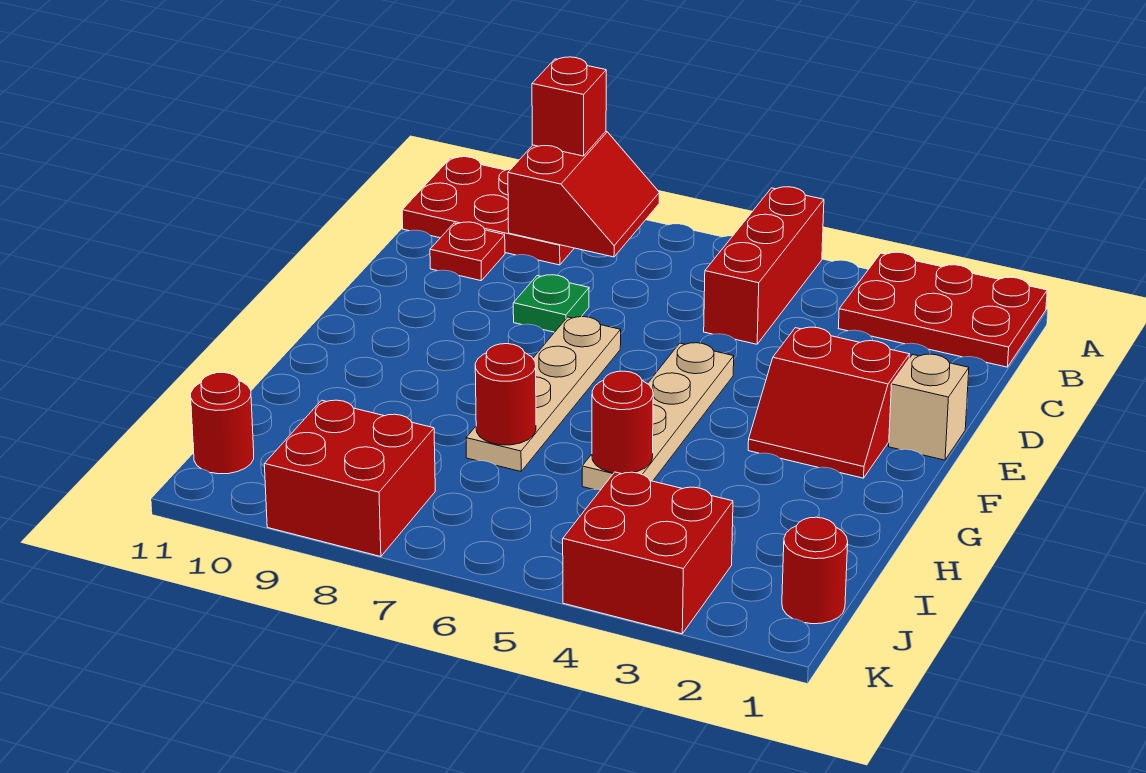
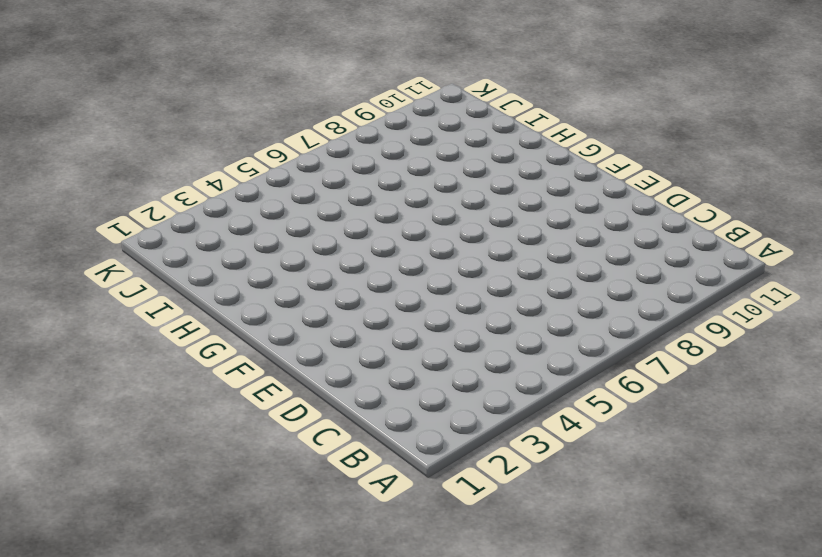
none -> red 2x3 plate [839,252,1047,367]
none -> red 1x3 brick [704,187,824,344]
none -> red 2x3 plate [402,157,574,265]

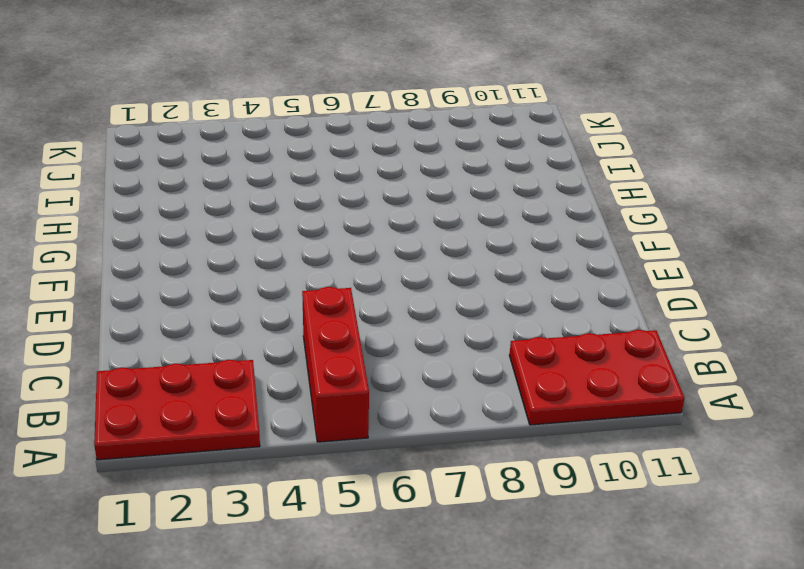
none -> red 1x1 plate [430,222,505,281]
none -> green 1x1 plate [513,275,589,332]
none -> tan 1x1 brick [889,354,969,460]

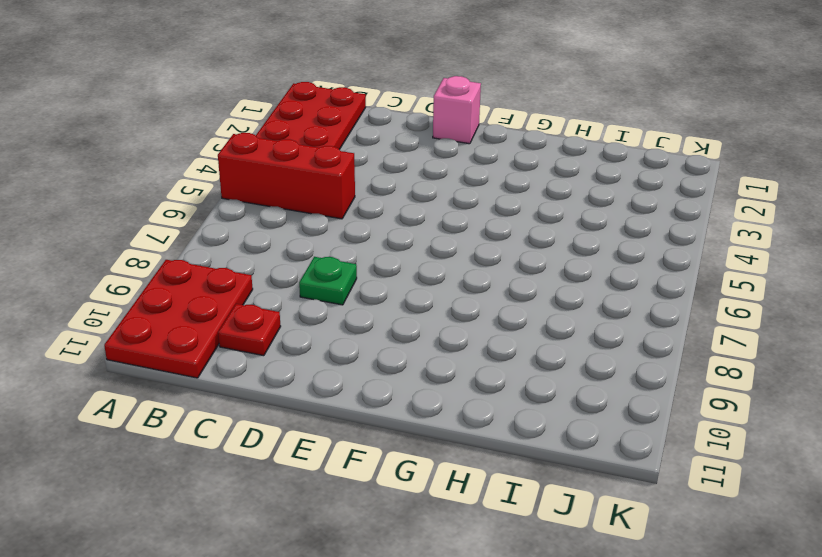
pink 1x1 brick [433,76,481,144] -> tan 1x1 brick [889,354,969,460]
none -> red 2x2 slope [748,327,909,478]
none -> tan 1x4 plate [582,343,734,490]
none -> tan 1x4 plate [466,317,621,471]

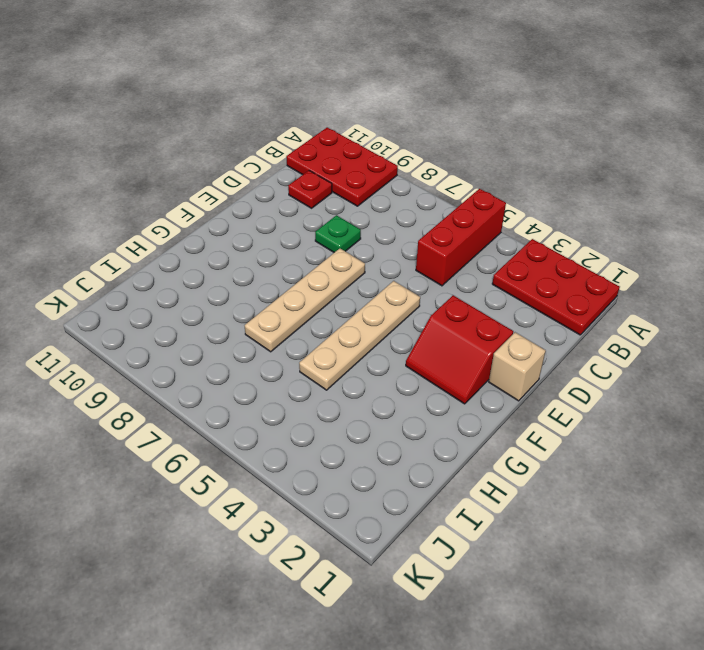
none -> red 1x1 round brick [782,517,848,624]
none -> red 2x2 brick [563,472,733,634]
none -> red 2x2 brick [264,400,435,557]

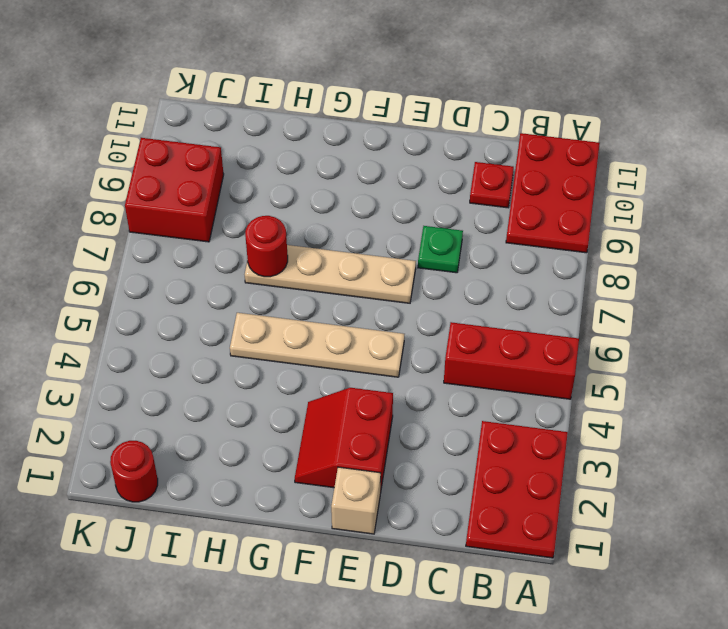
none -> red 2x2 brick [563,472,733,634]
none -> red 1x1 round brick [191,372,254,474]
none -> red 2x2 slope [508,132,659,257]

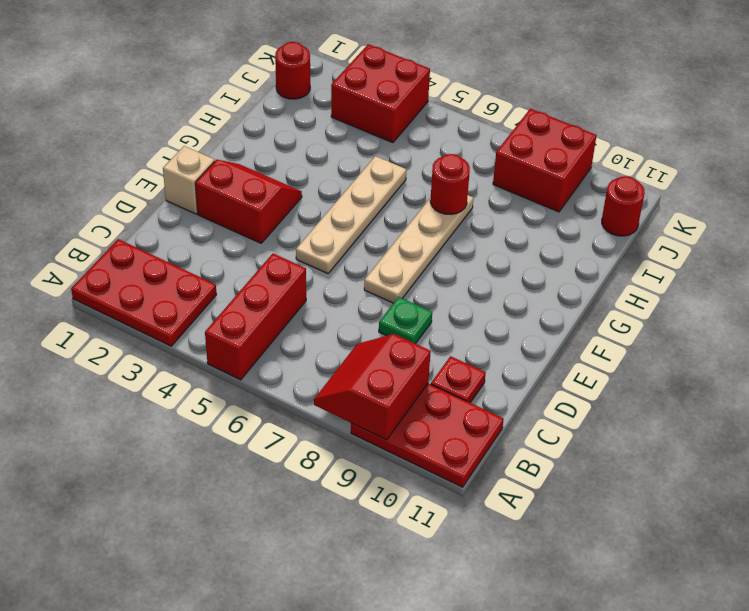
none -> red 1x1 round brick [592,371,653,474]
none -> red 1x1 brick [532,57,606,156]

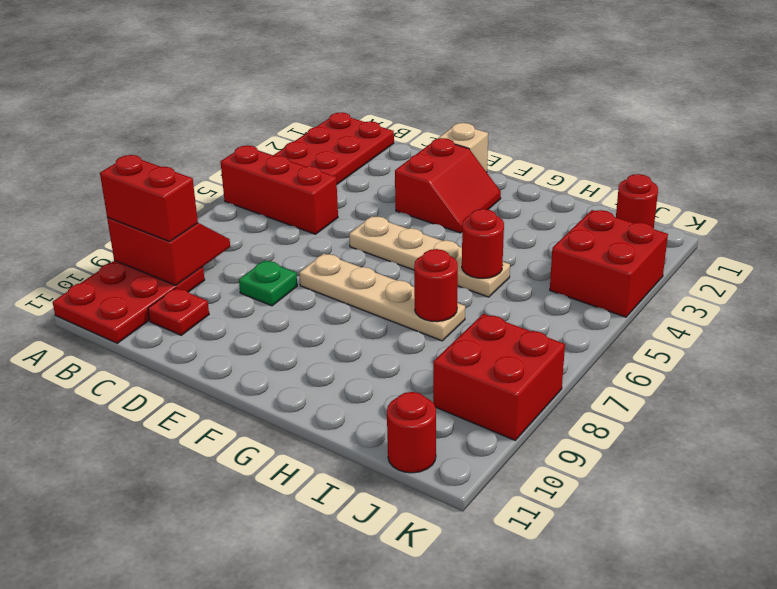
red 1x2 brick [100,155,198,242] -> red 1x1 brick [532,57,606,156]

